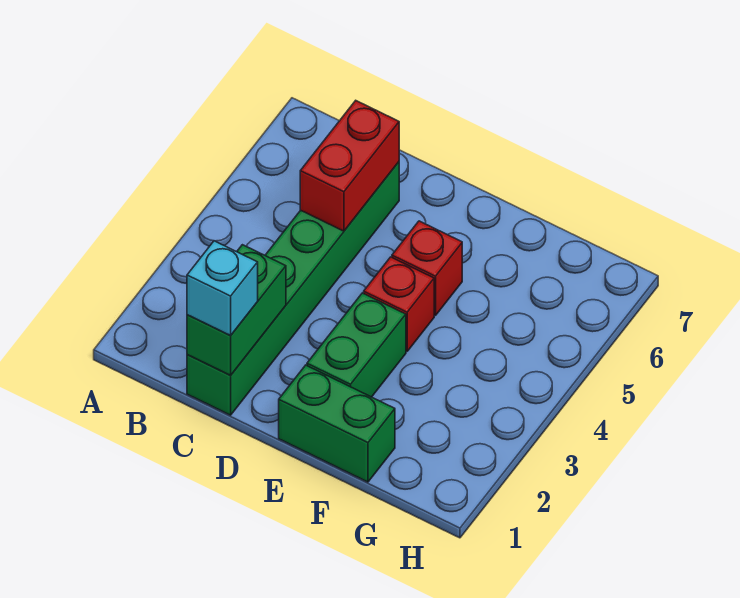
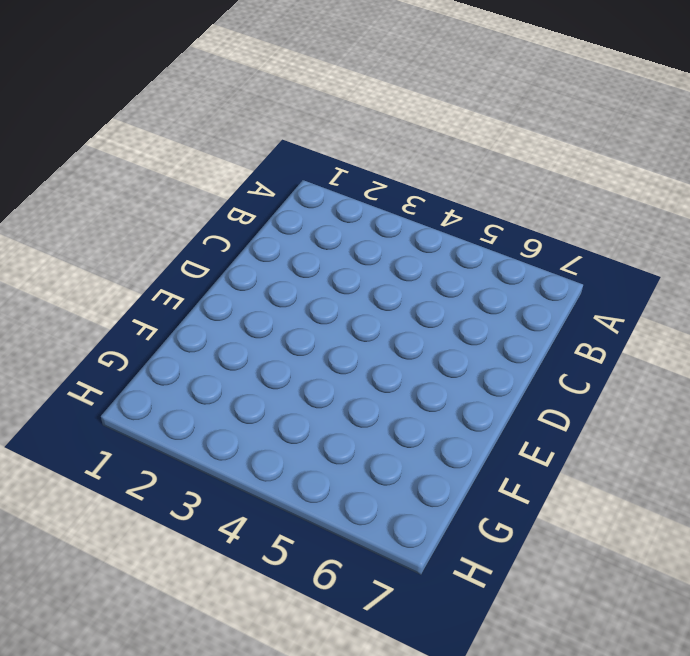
none -> green 1x6 brick [187,162,399,415]
none -> green 1x2 brick [279,365,395,482]

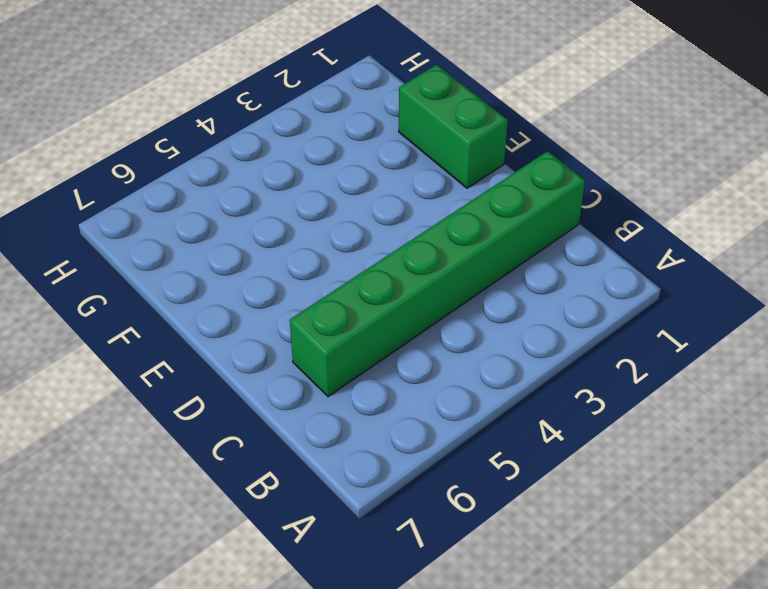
none -> green 1x2 brick [307,293,406,397]
none -> red 1x1 brick [364,257,434,352]

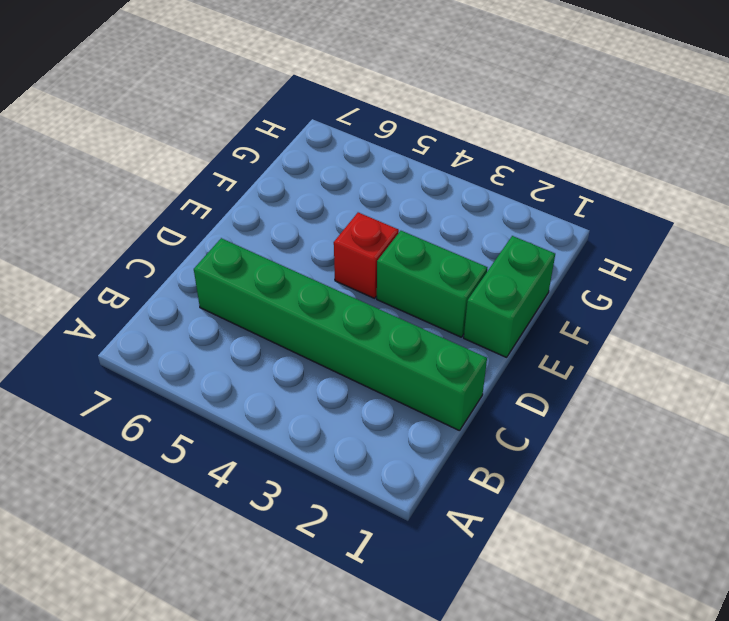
none -> red 1x1 brick [392,221,462,316]
none -> green 1x2 brick [187,245,286,375]

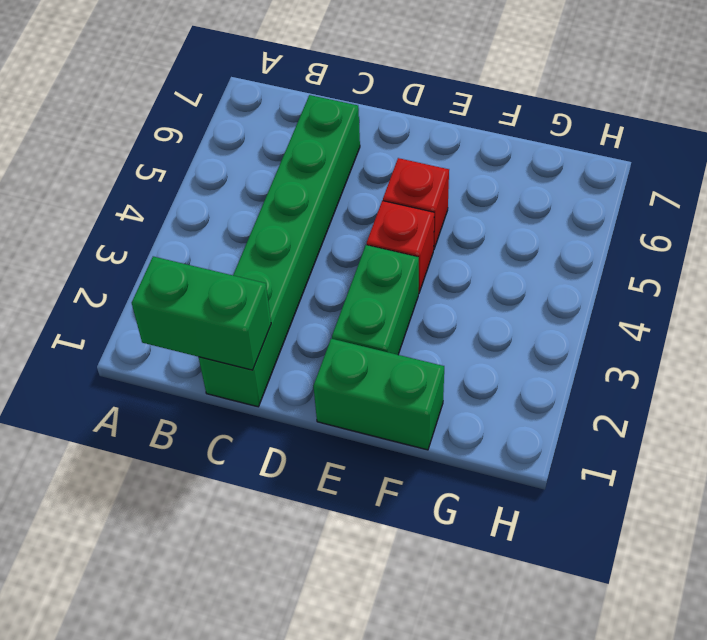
green 1x2 brick [132,256,271,370] -> green 1x2 brick turned to [187,245,286,375]
none -> red 1x2 brick [300,101,399,231]
none -> cyan 1x1 brick [187,241,258,335]

